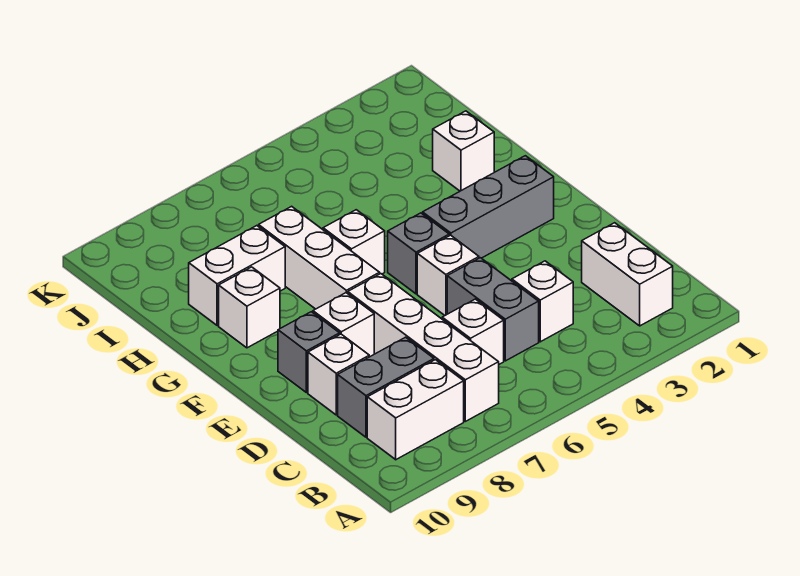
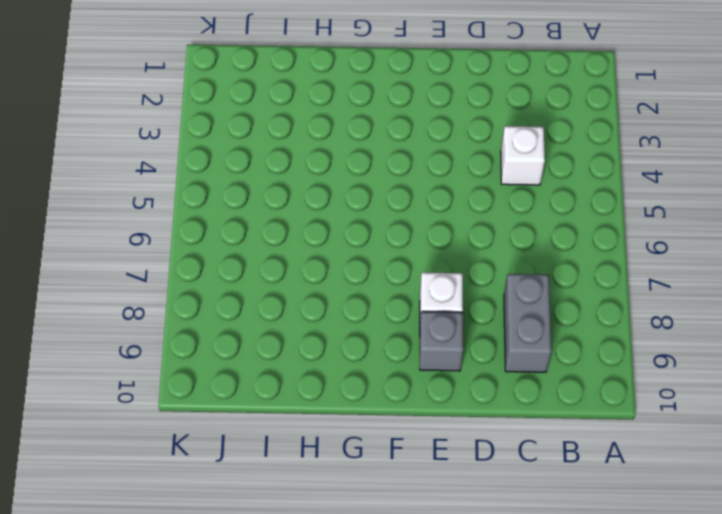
none -> white 1x2 brick [582,223,673,326]
none -> white 1x4 brick [348,274,499,421]
none -> white 1x2 brick [367,360,464,460]

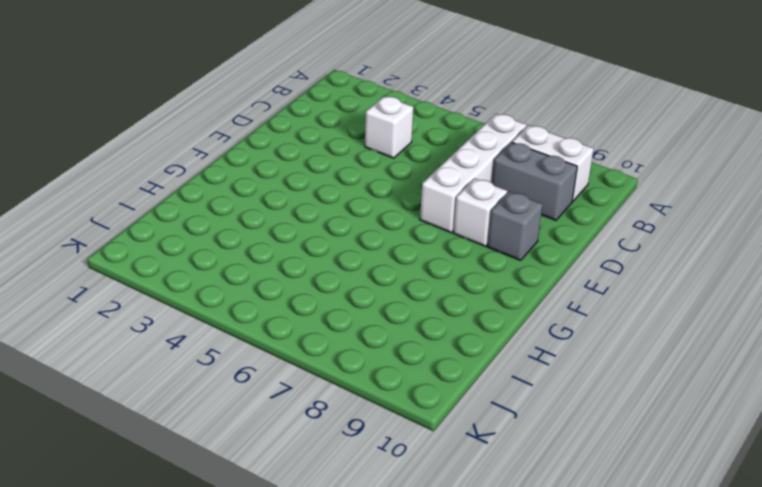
none -> white 1x2 brick [582,223,673,326]
none -> grey 1x2 brick [447,258,539,361]
none -> white 1x1 brick [442,299,504,364]

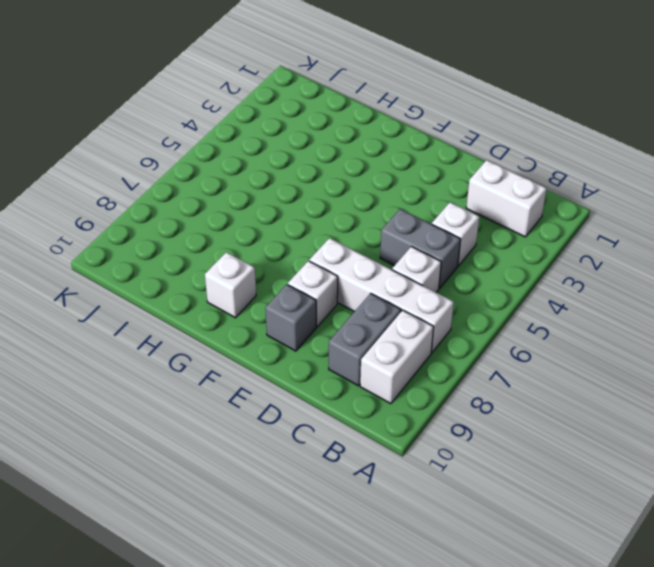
none -> white 1x1 brick [308,334,369,415]
none -> white 1x1 brick [417,235,479,315]
none -> grey 1x3 brick [423,156,554,258]

